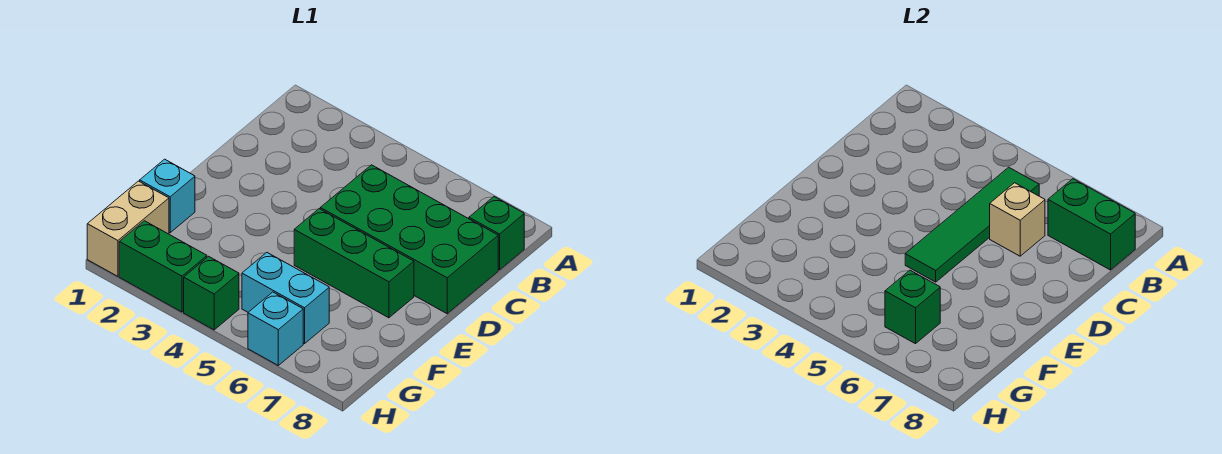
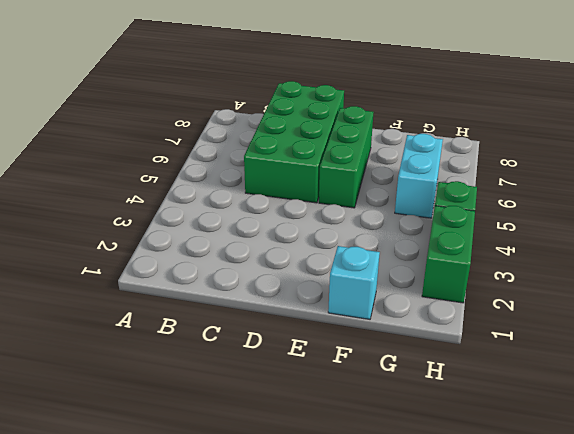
none -> green 1x1 brick [469,197,524,270]
none -> tan 1x2 brick [87,181,169,276]
none -> cyan 1x1 brick [248,292,303,365]

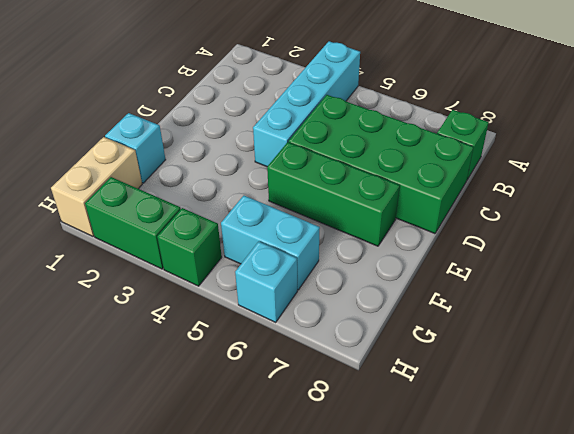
cyan 1x4 brick [253,41,360,167] -> none
none -> green 1x4 tile [905,167,1039,282]
none -> green 1x2 brick [1048,179,1135,270]
none -> tan 1x1 brick [990,183,1045,256]

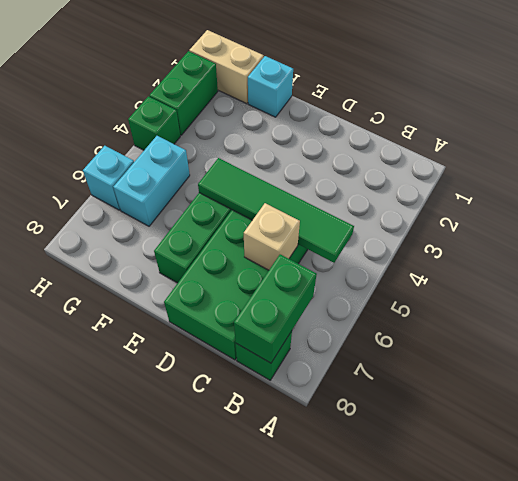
none -> green 1x1 brick [885,270,940,344]

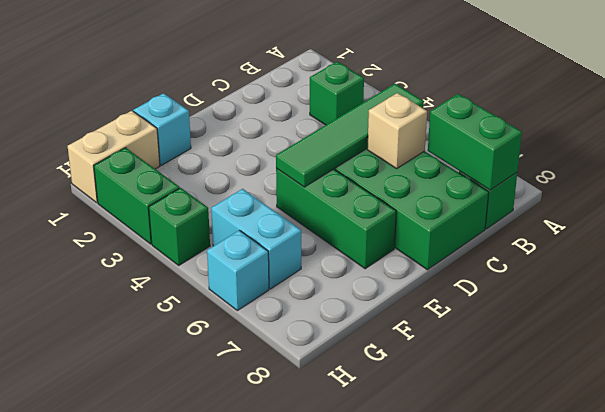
green 1x1 brick [310,62,364,125] -> green 1x1 brick moved to [885,270,940,344]

